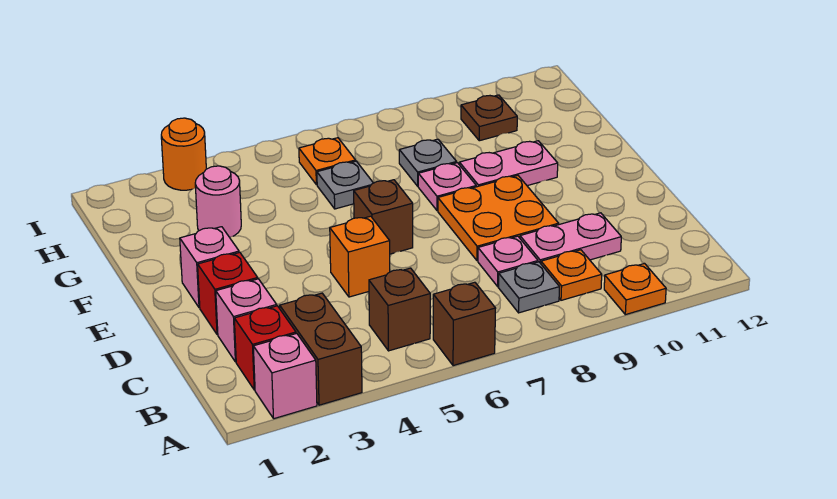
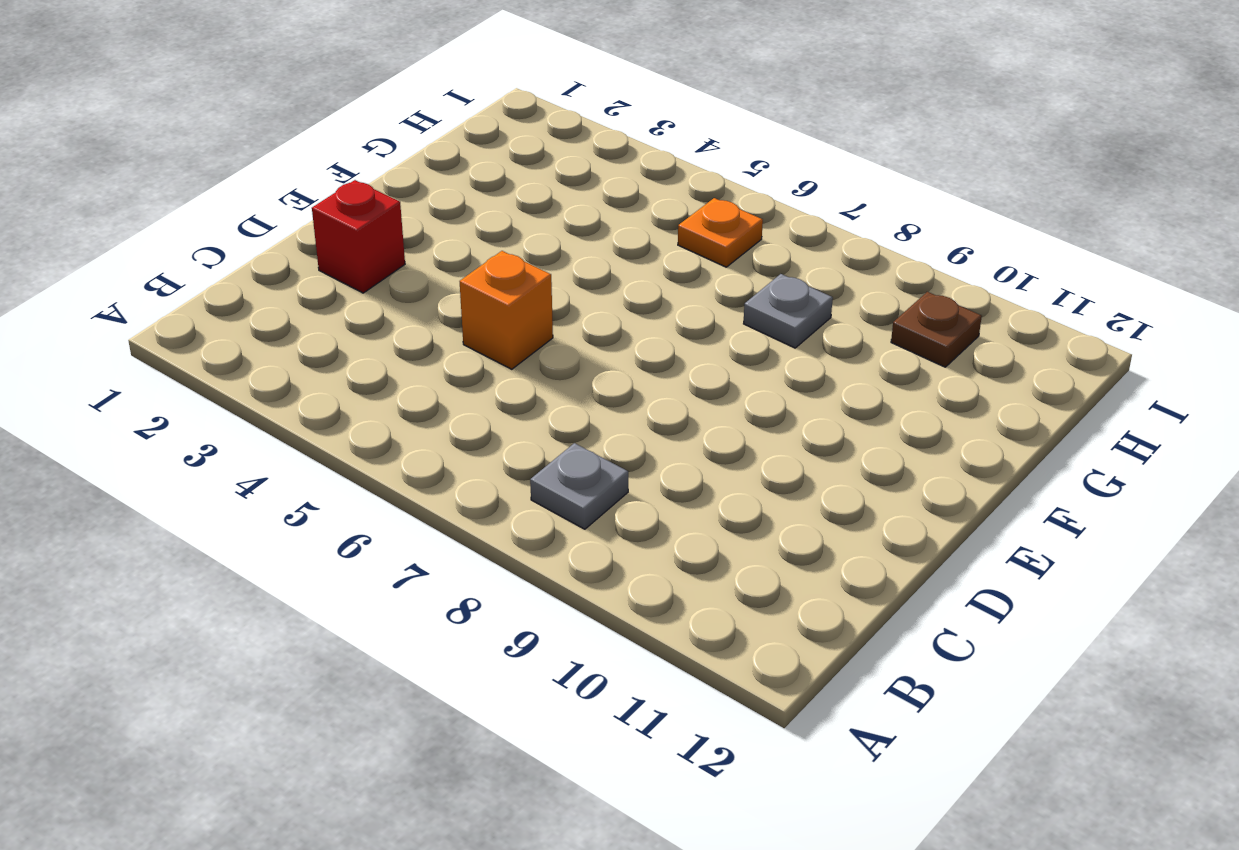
none -> pink 1x1 brick [253,333,317,419]
none -> brown 1x2 brick [280,293,362,405]
none -> brown 1x1 brick [433,282,496,366]

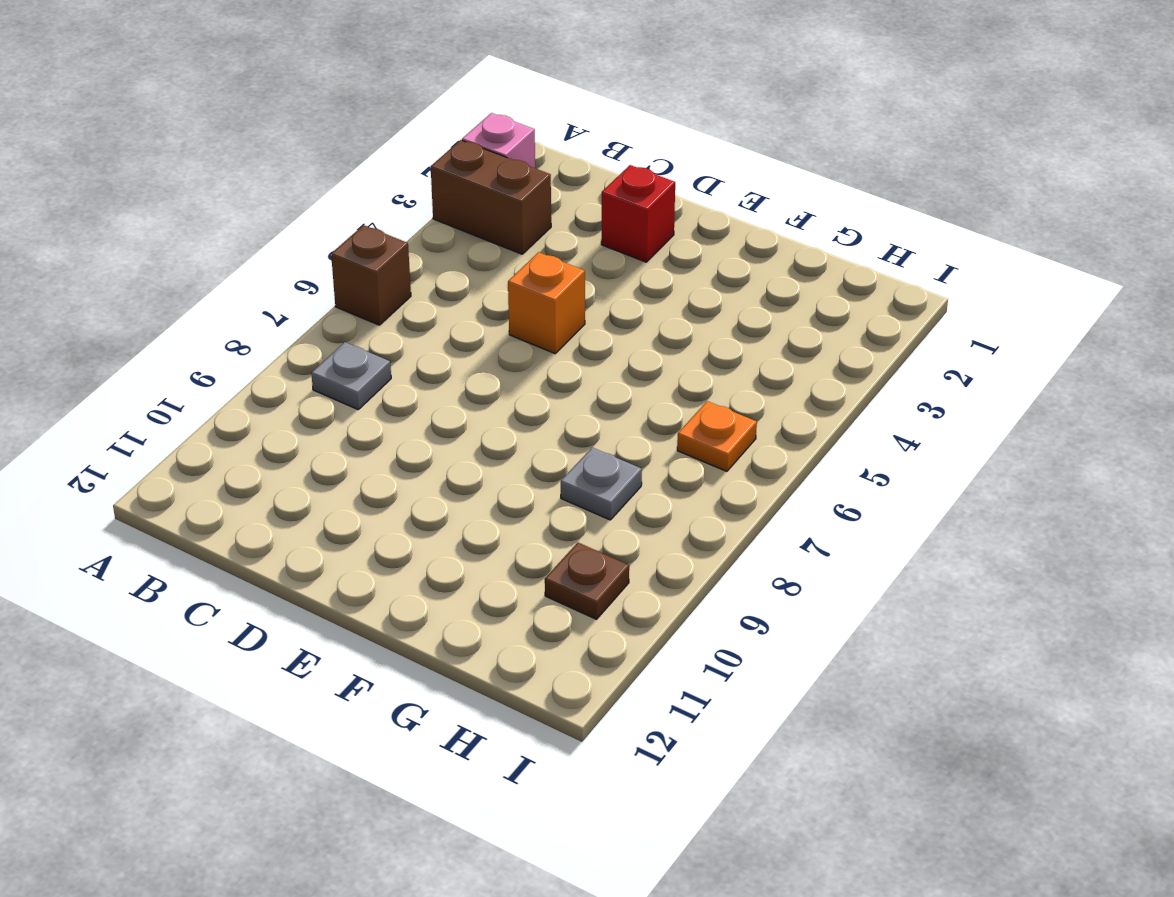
none -> orange 1x1 plate [604,264,666,315]
none -> red 1x1 brick [234,306,296,390]
none -> brown 1x1 brick [369,268,430,351]

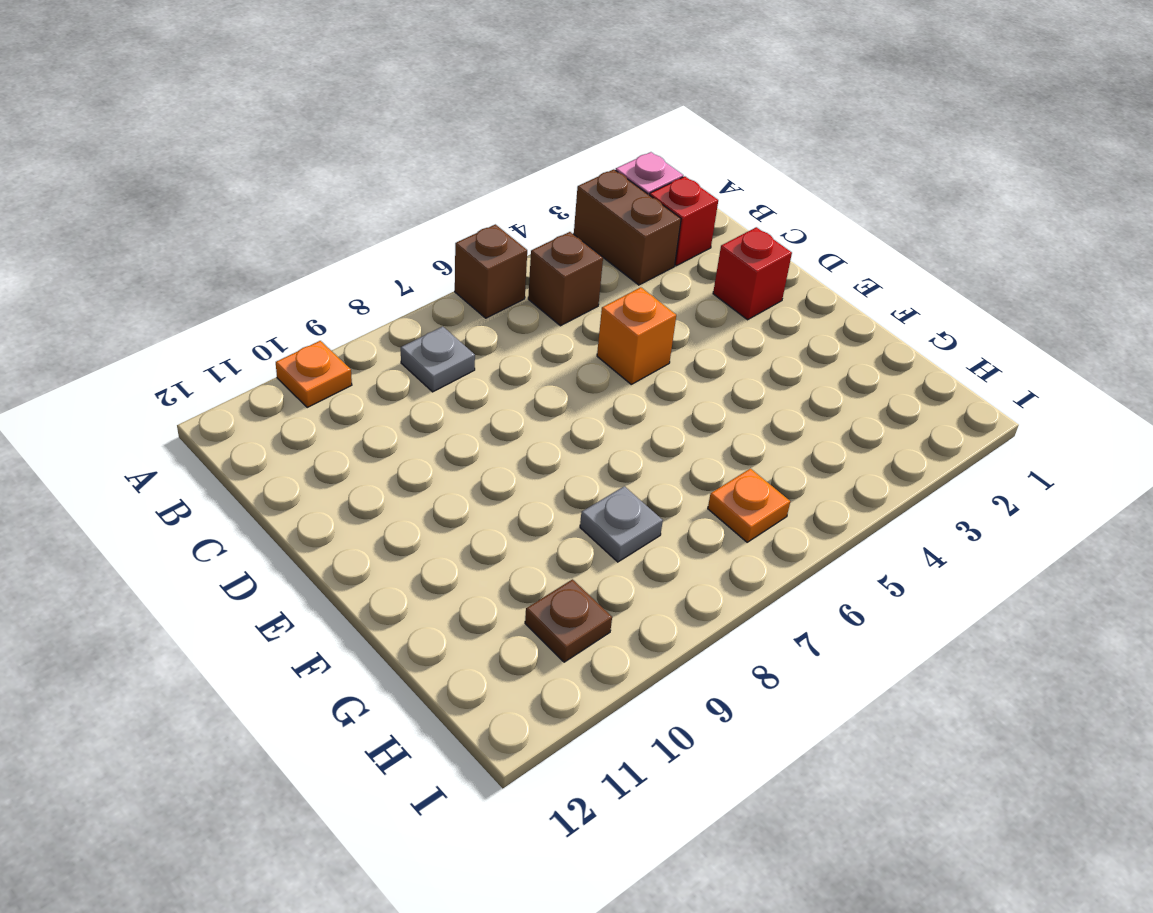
none -> orange 1x1 plate [541,250,602,300]
none -> pink 1x1 brick [216,279,277,362]
none -> pink 1x1 plate [478,236,538,286]

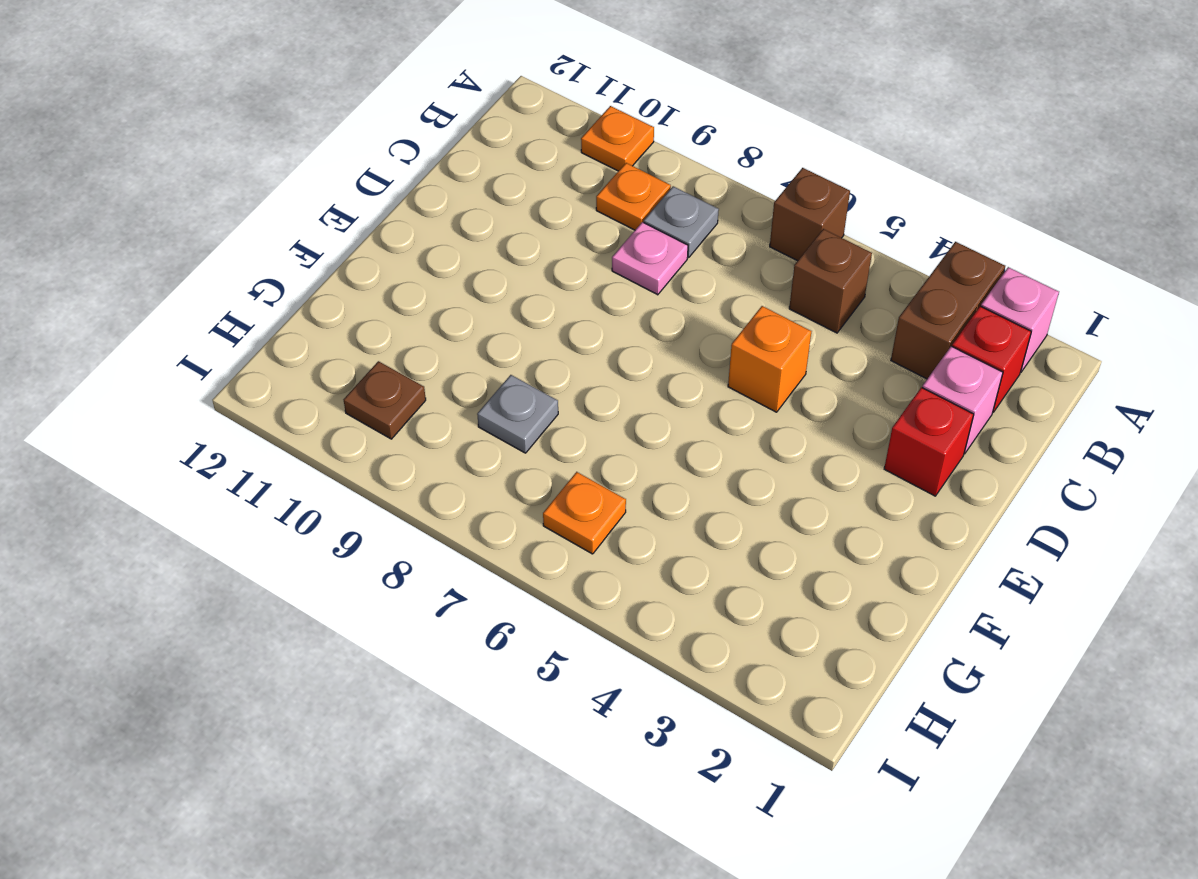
none -> pink 1x2 plate [520,213,621,263]
none -> orange 2x2 plate [438,176,559,261]
none -> pink 1x1 brick [180,227,239,308]

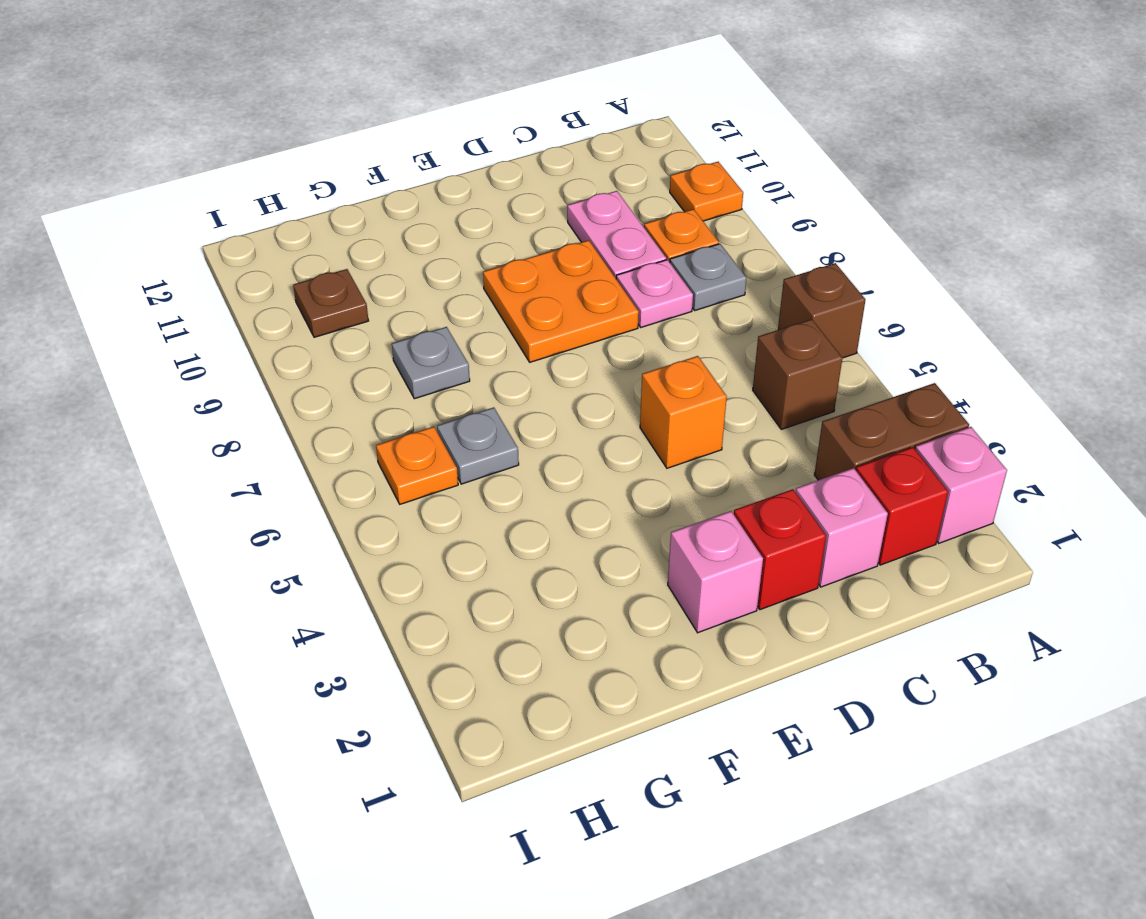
none -> brown 1x1 brick [354,180,413,254]
none -> pink 1x1 plate [418,163,476,211]
none -> pink 1x2 plate [459,141,558,187]

